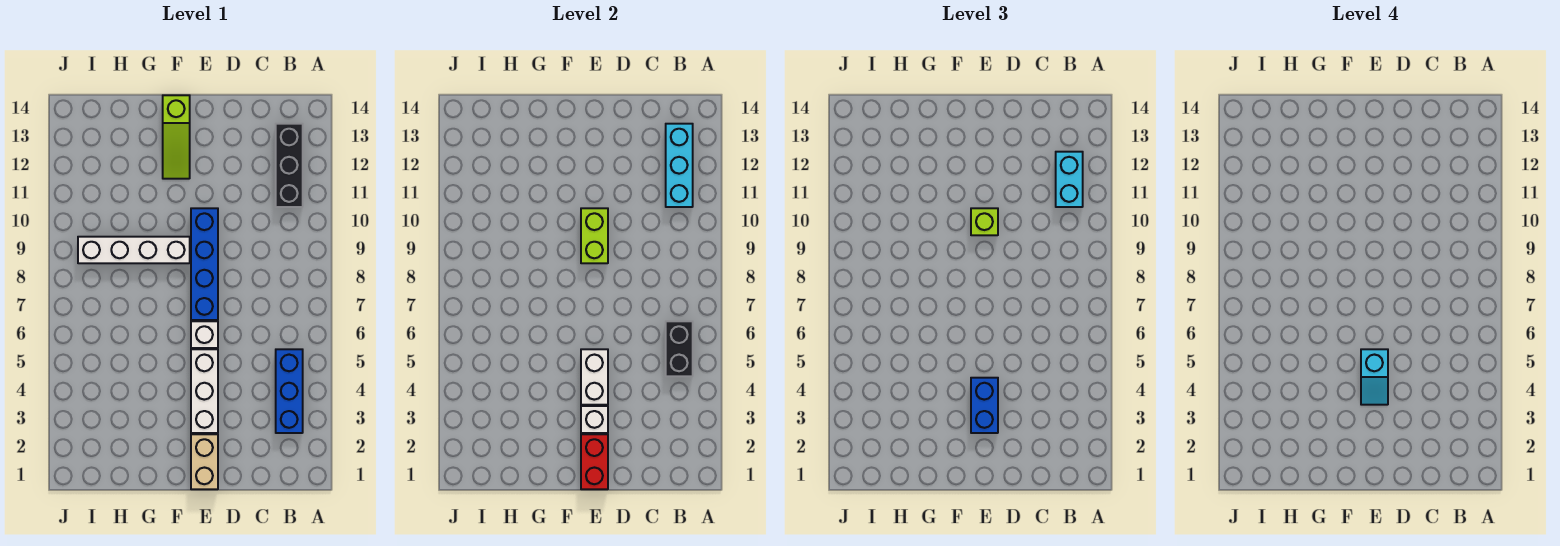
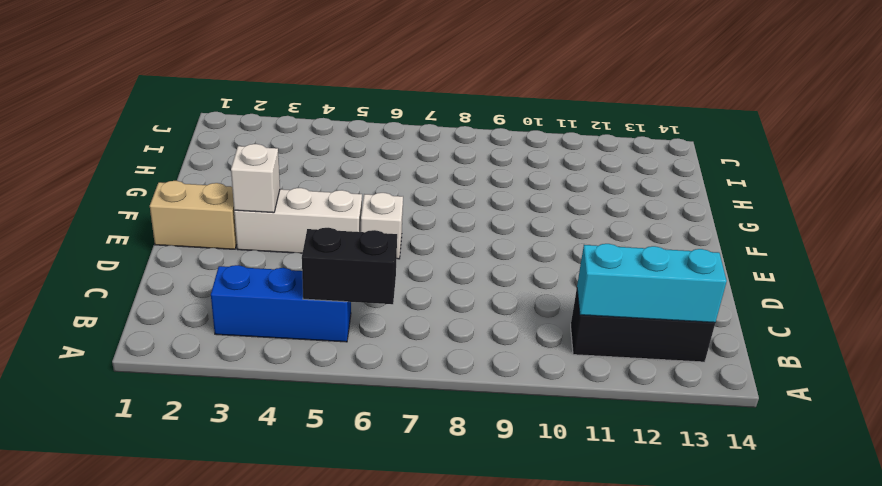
none -> blue 1x4 brick [191,208,218,320]
none -> white 1x4 brick [78,237,190,263]
none -> lime 1x3 slope [163,95,190,179]

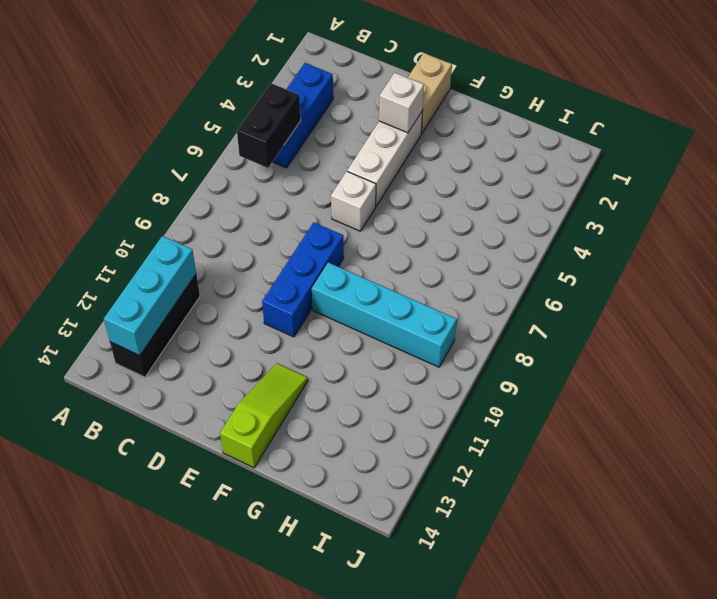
blue 1x3 brick [262,222,344,337] -> blue 1x4 brick [191,208,218,320]
cyan 1x4 brick [312,263,457,367] -> white 1x4 brick [78,237,190,263]
none -> red 1x2 brick [581,434,608,489]
none -> white 1x2 brick [581,349,608,405]
none -> lime 1x2 brick [581,208,608,263]

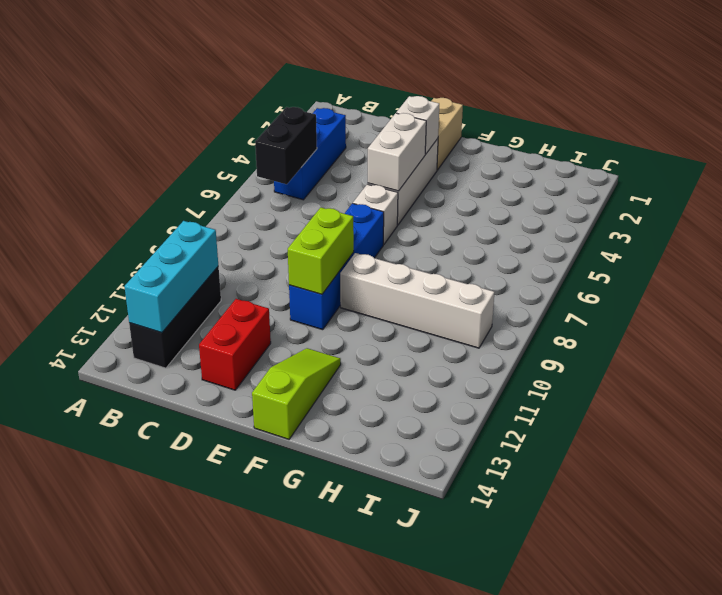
red 1x2 brick [199,299,271,390] -> red 1x2 brick moved to [581,434,608,489]
none -> cyan 1x2 brick [1056,152,1083,207]
none -> blue 1x2 brick [971,378,998,433]
none -> lime 1x1 brick [971,208,998,235]

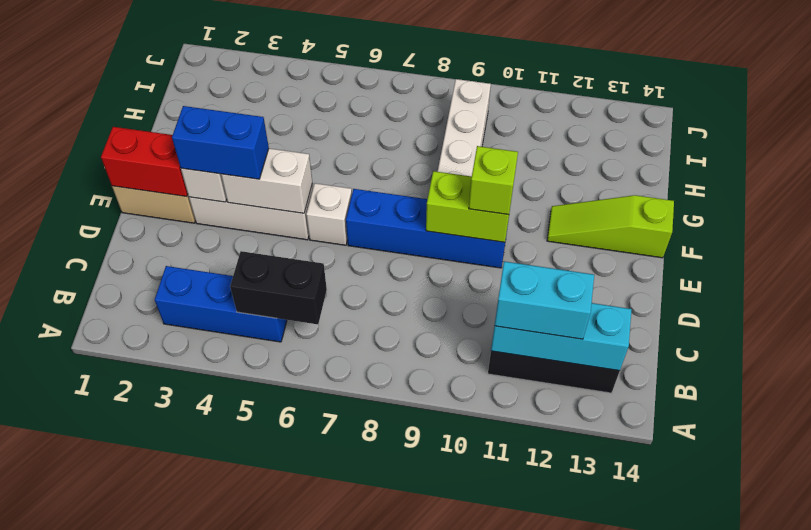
none -> cyan 1x2 slope [1361,349,1388,405]

